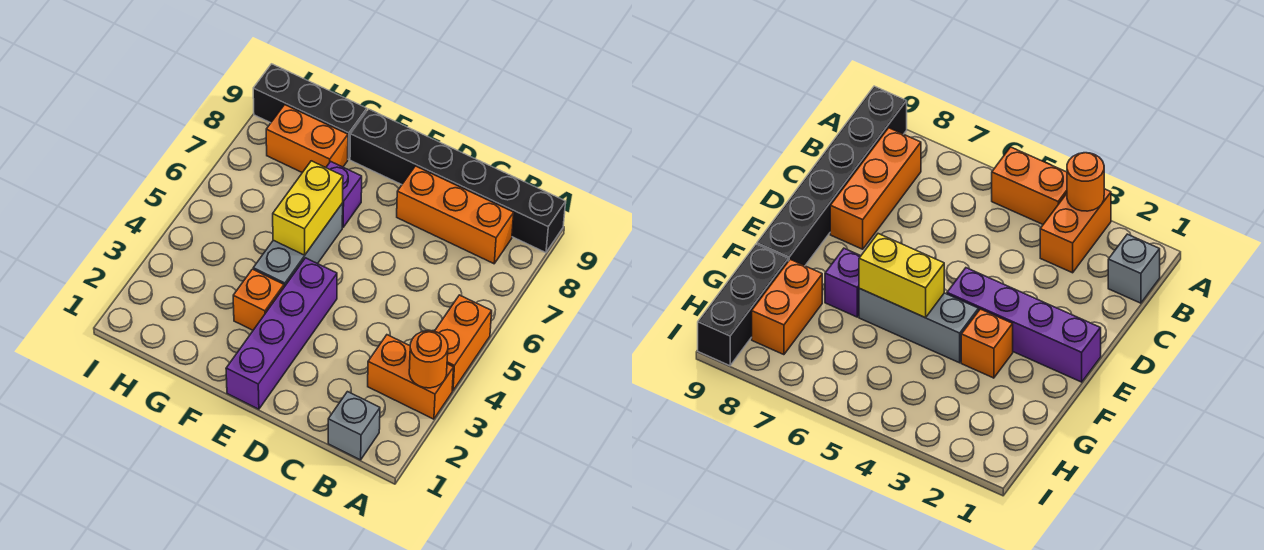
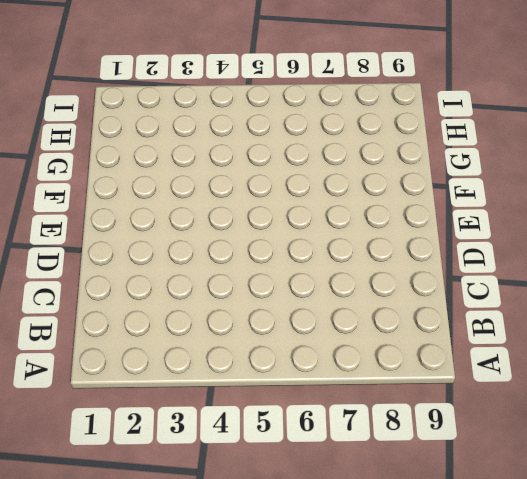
none -> orange 1x2 brick [368,335,454,419]
none -> orange 1x2 brick [435,295,492,391]
none -> black 1x6 brick [350,109,566,253]

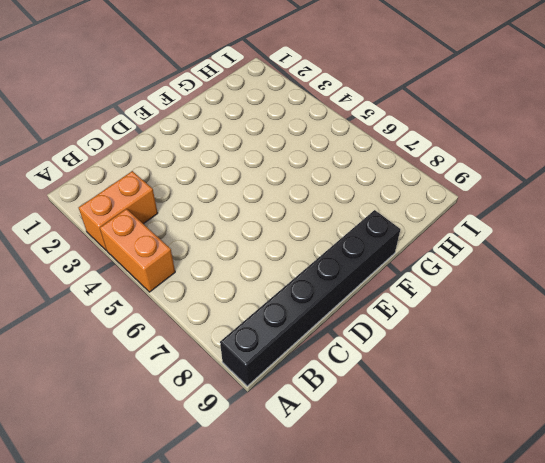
none -> grey 1x1 brick [328,392,380,460]
none -> orange 1x3 brick [397,166,514,264]
none -> purple 1x4 brick [226,258,337,409]

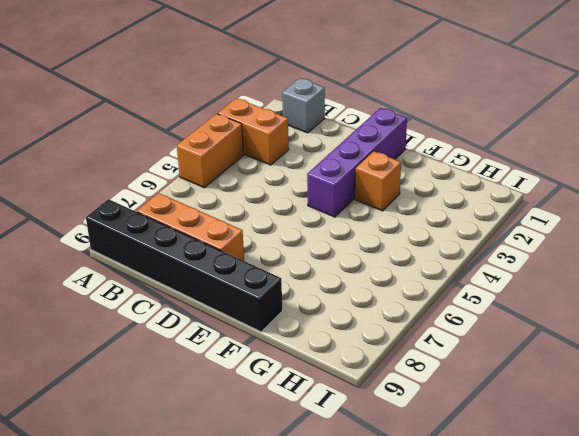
none -> grey 1x3 brick [253,203,343,287]
none -> purple 1x1 brick [326,161,362,227]
none -> orange 1x2 brick [266,105,348,173]

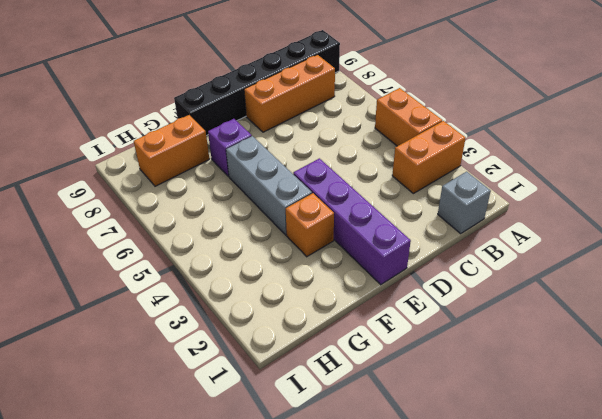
none -> black 1x3 brick [253,64,367,159]
none -> orange 1x1 round brick [409,331,448,388]
none -> yellow 1x2 brick [273,161,343,255]

